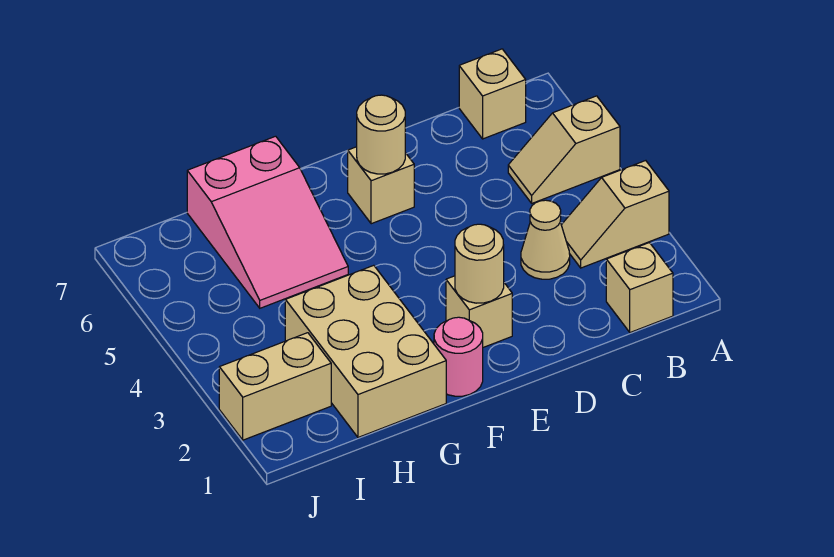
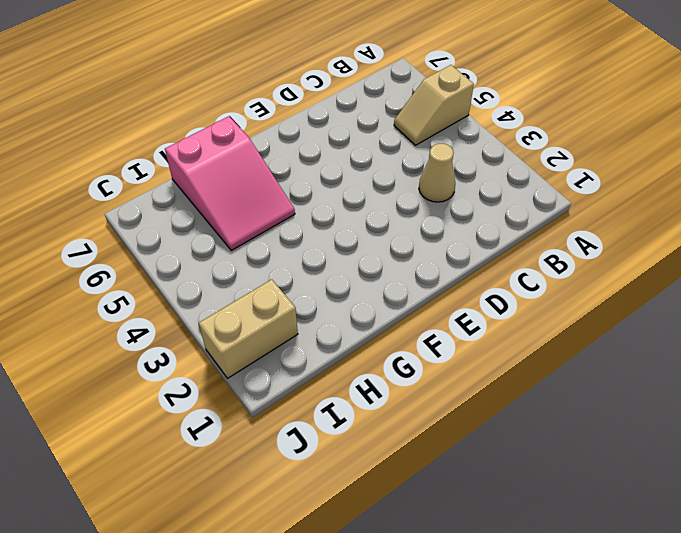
none -> tan 1x2 slope [561,161,669,268]
none -> tan 1x1 brick [606,243,673,332]
none -> tan 1x1 brick [459,49,526,139]

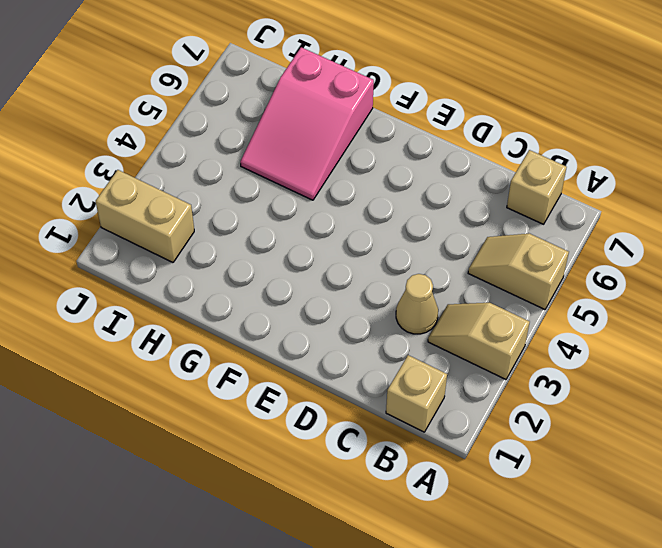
none -> tan 1x1 brick [446,276,512,347]
none -> tan 1x1 brick [348,147,414,224]
none -> pink 1x1 round brick [434,317,483,396]

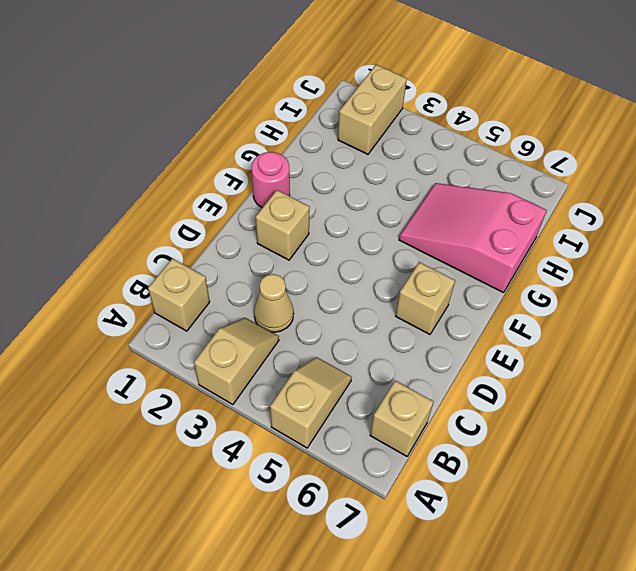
none -> tan 2x3 brick [285,265,446,437]
none -> tan 1x1 round brick [455,224,504,303]
none -> tan 1x1 round brick [357,95,405,174]

